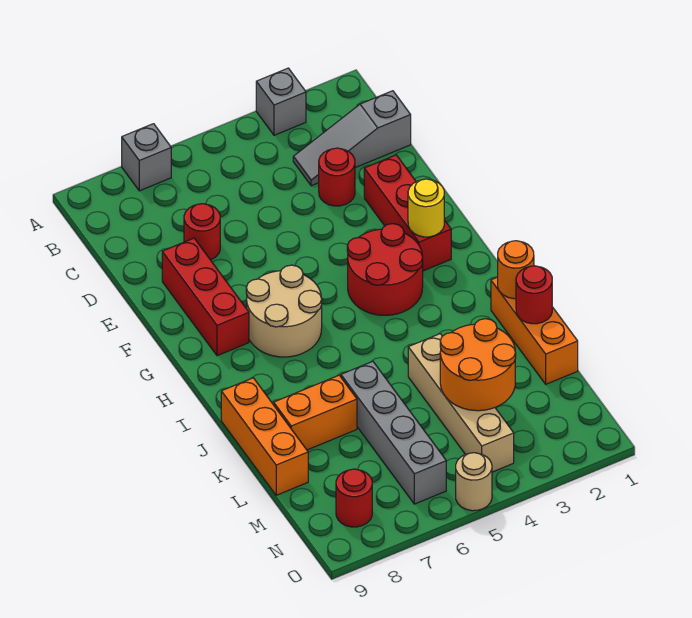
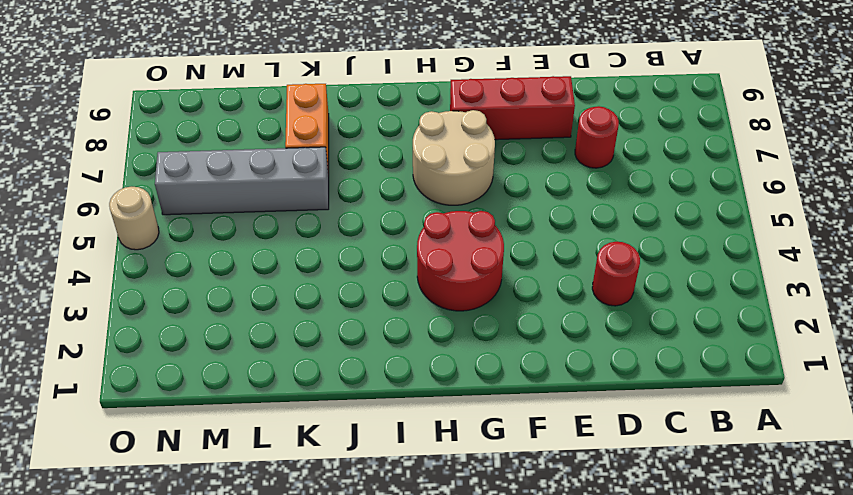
none -> grey 1x1 brick [256,68,306,135]
none -> grey 1x1 brick [122,124,171,191]
none -> grey 1x3 slope [293,91,411,186]

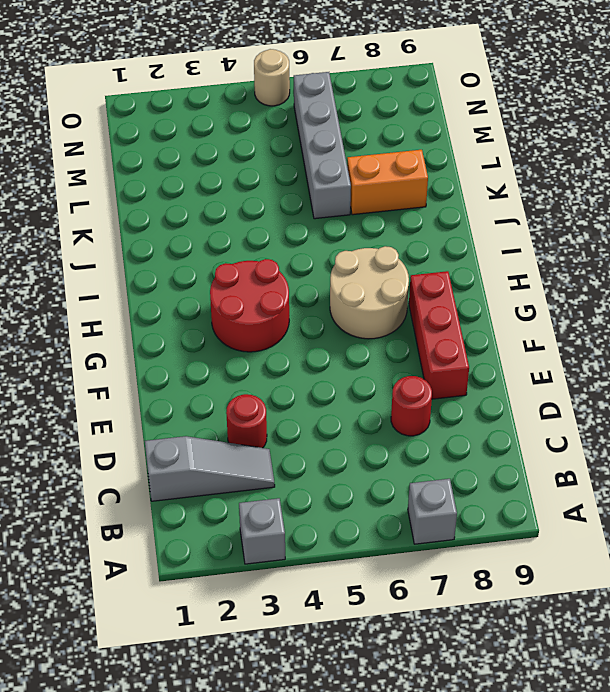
none -> red 1x3 brick [364,155,451,271]
none -> orange 1x3 brick [491,277,578,384]
none -> orange 1x3 brick [221,378,308,495]

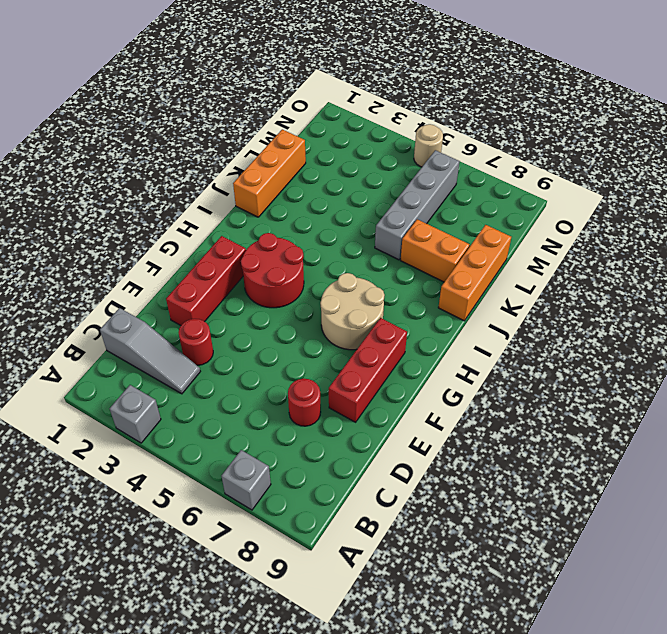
none -> tan 1x4 brick [408,334,514,472]
none -> red 1x1 round brick [336,469,372,527]
none -> yellow 1x1 round brick [408,179,444,237]

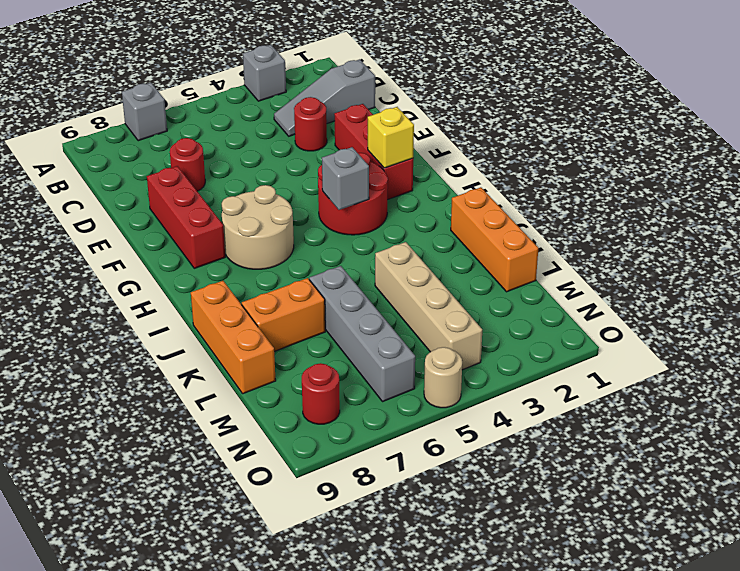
yellow 1x1 brick [368,107,414,168] -> yellow 1x1 round brick [408,179,444,237]
grey 1x1 brick [322,147,369,210] -> none
none -> orange 1x1 round brick [498,241,534,299]
none -> red 1x1 round brick [516,266,552,324]
none -> orange 2x2 round brick [440,319,516,411]

